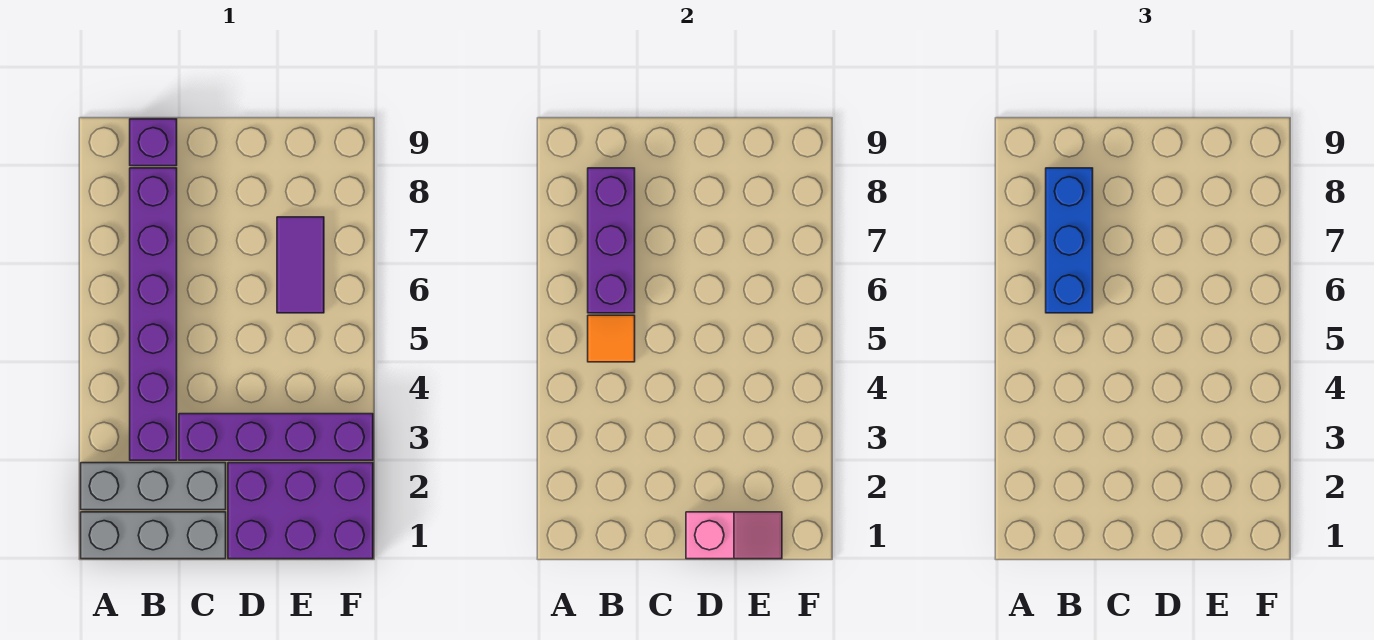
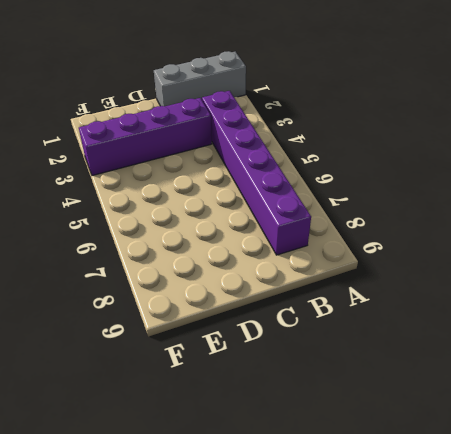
none -> grey 1x3 brick [81,463,226,510]
none -> purple 1x1 brick [130,119,177,166]

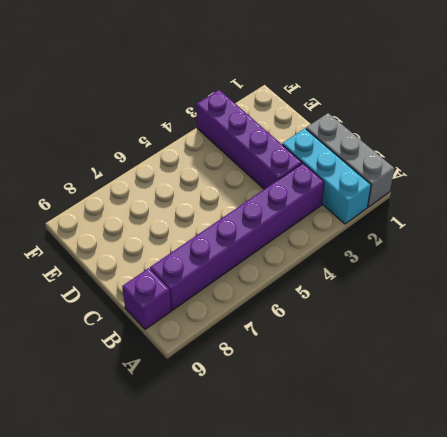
cyan 1x3 brick [282,128,371,224] -> grey 1x3 brick [81,463,226,510]
none -> purple 2x3 brick [228,463,373,559]
none -> purple 1x2 tile [277,217,324,313]

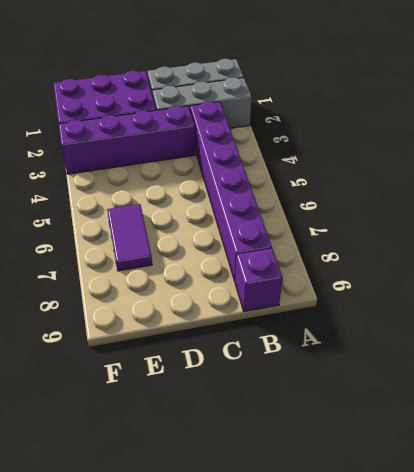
none -> orange 1x1 tile [588,315,635,362]
none -> purple 1x3 brick [588,168,635,313]

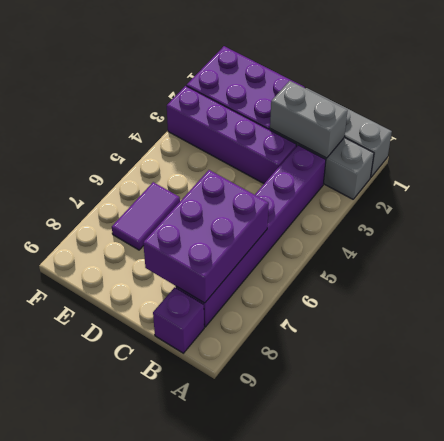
grey 1x2 brick [270,81,348,158] -> none
purple 2x3 brick [143,170,269,303] -> purple 1x3 brick [588,168,635,313]
none -> orange 1x1 tile [588,315,635,362]
none -> pink 1x2 slope [686,512,782,559]

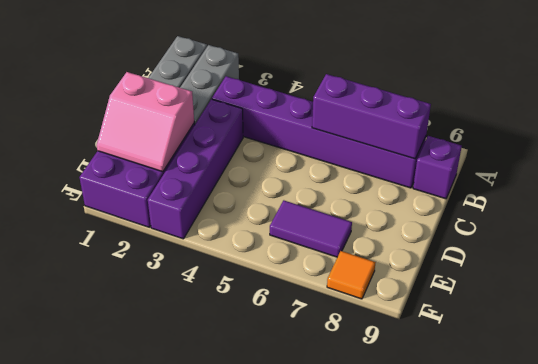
pink 2x2 slope [97,72,194,172] -> pink 1x2 slope [686,512,782,559]
orange 1x1 tile [327,251,376,299] -> orange 1x1 tile moved to [588,315,635,362]
none -> blue 1x3 brick [1046,168,1093,313]

